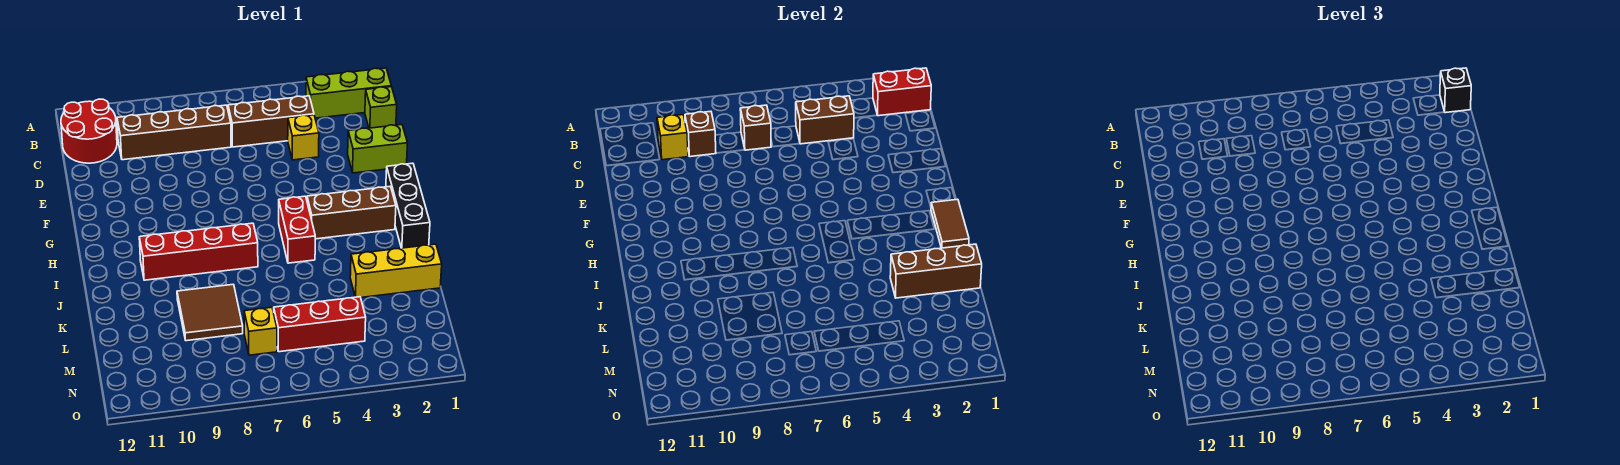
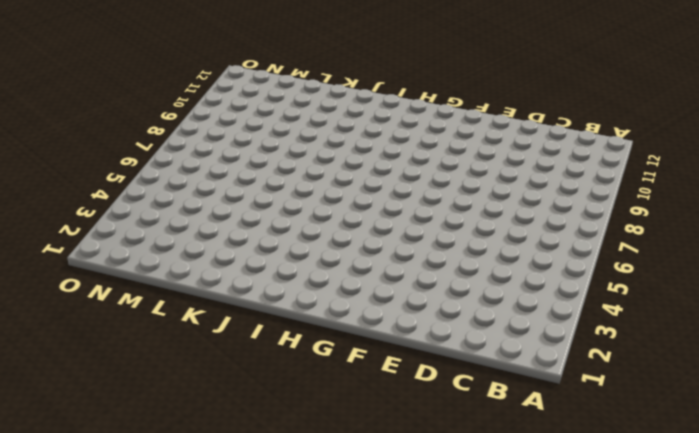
none -> lime 1x3 brick [306,68,391,118]
none -> red 2x2 round brick [61,99,117,163]
none -> lime 1x1 brick [365,87,397,128]

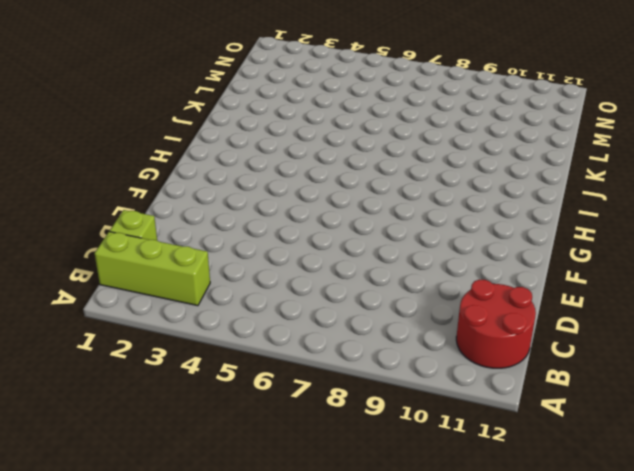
none -> brown 1x3 brick [228,96,314,147]
none -> brown 1x4 brick [117,105,231,160]
none -> yellow 1x1 brick [288,115,319,160]

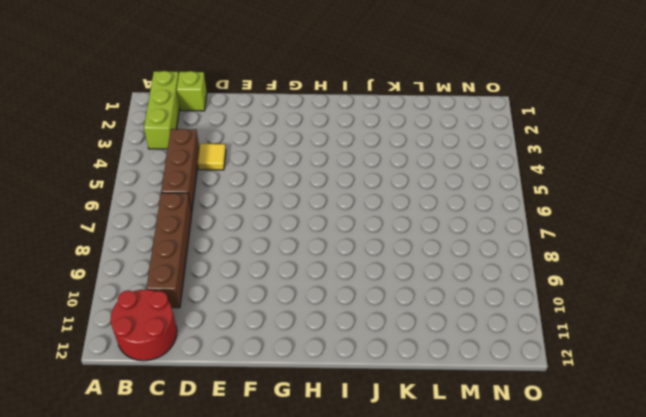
yellow 1x1 tile [198,144,226,170] -> yellow 1x1 brick [288,115,319,160]
none -> lime 1x2 brick [348,125,408,173]
none -> black 1x3 brick [386,163,430,248]
none -> brown 1x3 brick [307,187,396,239]

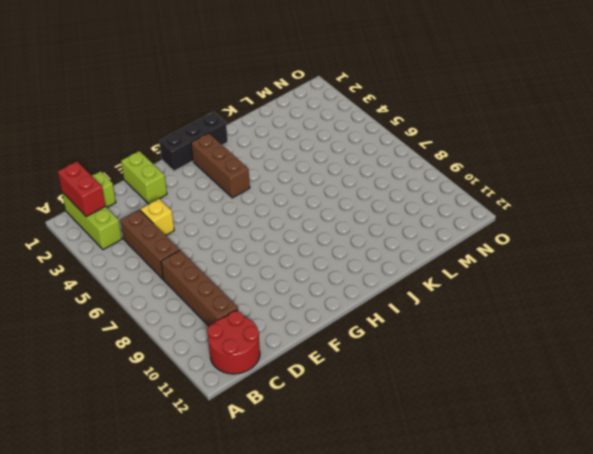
none -> red 1x2 brick [279,196,315,263]
none -> red 1x4 brick [139,223,258,280]
none -> yellow 1x3 brick [350,244,442,297]

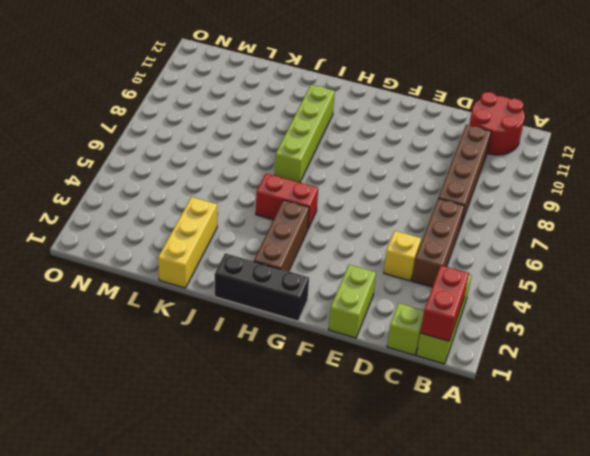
lime 1x4 brick [275,85,335,182] -> red 1x4 brick [139,223,258,280]
none -> brown 2x2 tile [177,284,243,341]
none -> red 1x3 brick [274,297,366,352]
none -> yellow 1x1 brick [244,307,277,355]

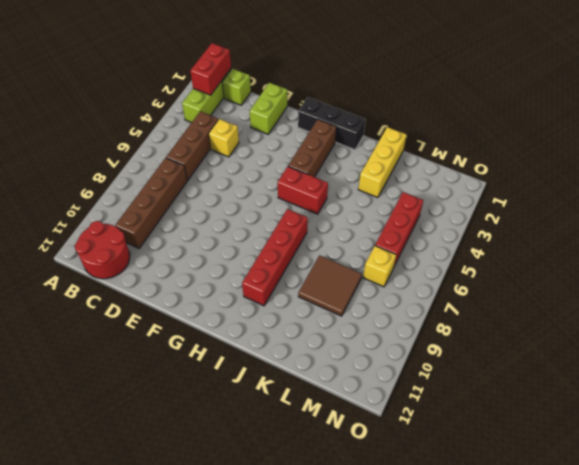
none -> brown 1x2 brick [796,96,854,144]
none -> brown 1x1 brick [740,105,771,150]
none -> brown 1x1 brick [685,111,716,157]

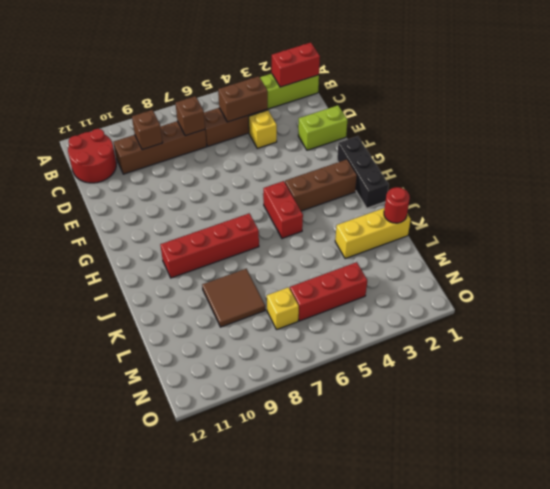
red 1x1 round brick [384,187,410,223] -> brown 1x3 brick [890,244,982,298]
none -> lime 1x1 brick [365,87,397,128]
none -> yellow 1x1 brick [657,115,688,160]
none -> brown 1x2 tile [931,199,969,248]

